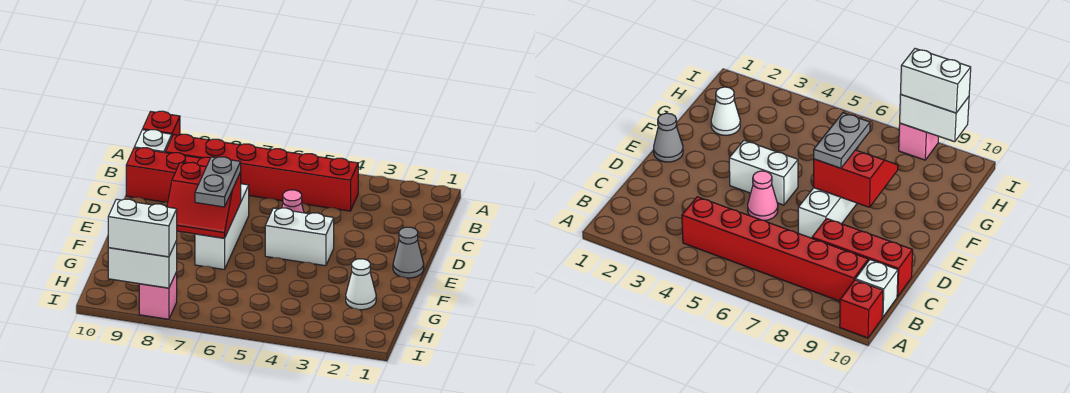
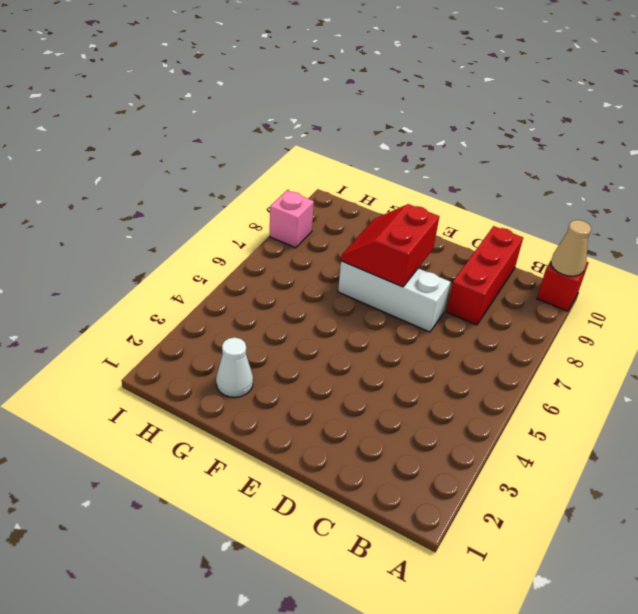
tan 1x1 cone [551,220,591,276] -> none
none -> red 1x6 brick [166,134,358,211]
none -> white 1x1 brick [134,130,172,153]
none -> pink 1x1 cone [282,190,304,213]

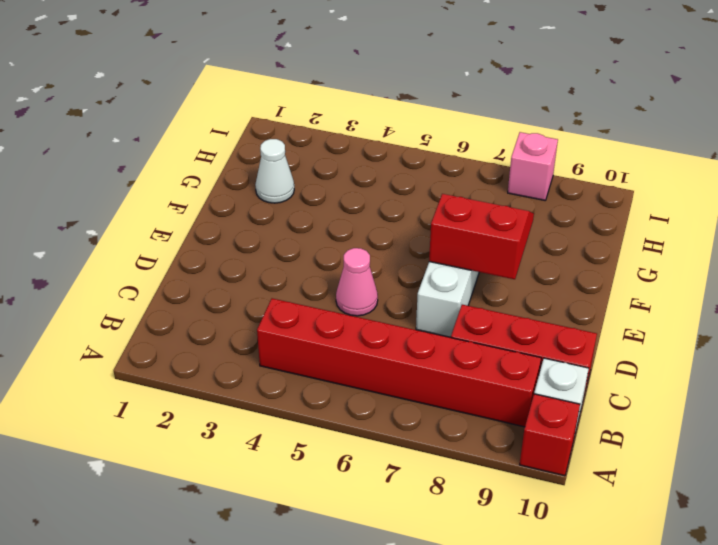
none -> grey 1x1 cone [393,227,424,278]
none -> white 1x2 brick [265,208,334,266]
none -> white 1x2 brick [108,241,177,288]

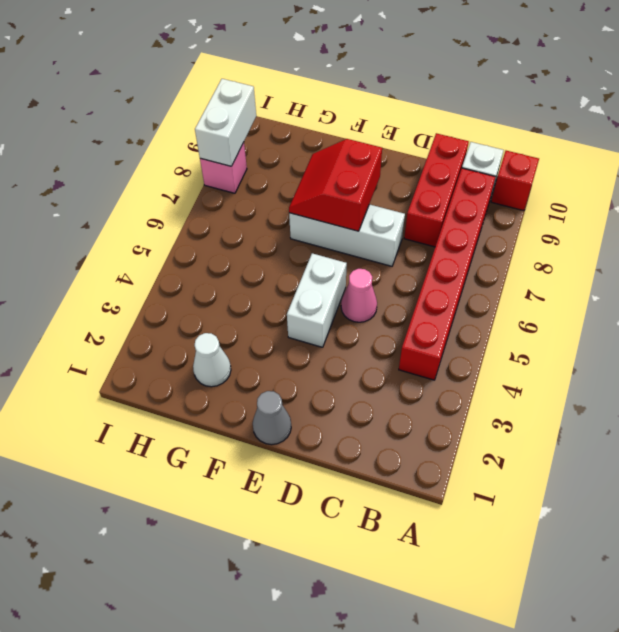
none -> grey 1x2 plate [195,157,241,207]
none -> white 1x2 brick [108,199,177,257]

